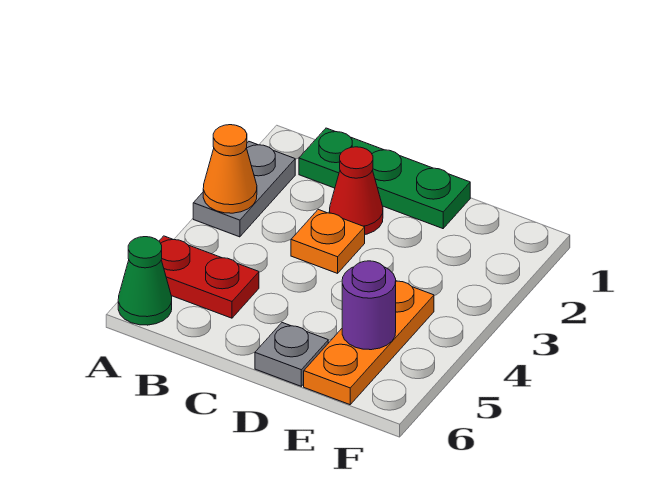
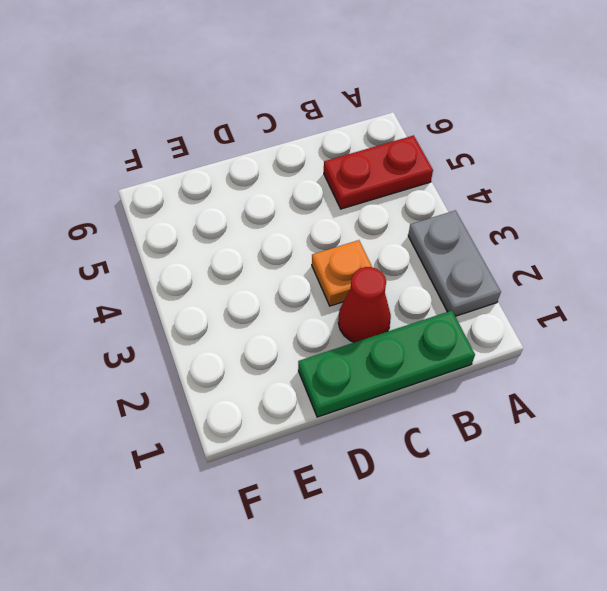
none -> green 1x1 cone [118,237,172,325]
none -> grey 1x1 plate [255,323,328,386]

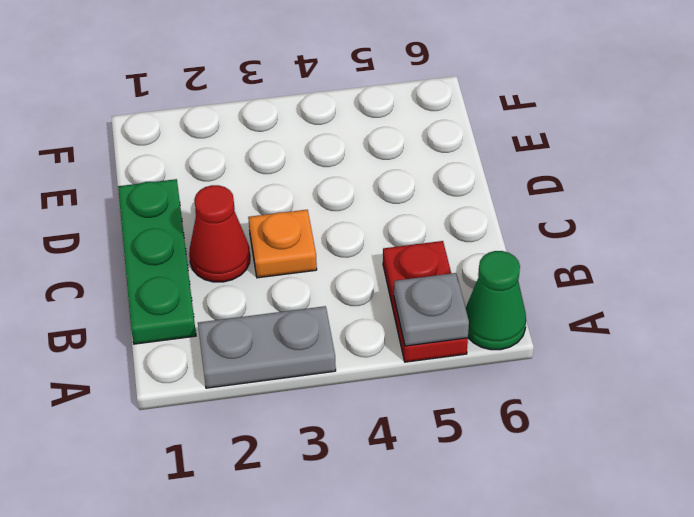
grey 1x1 plate [394,273,469,346] -> grey 1x1 plate moved to [255,323,328,386]
none -> orange 1x3 plate [304,281,434,405]
none -> orange 1x1 cone [203,125,257,213]

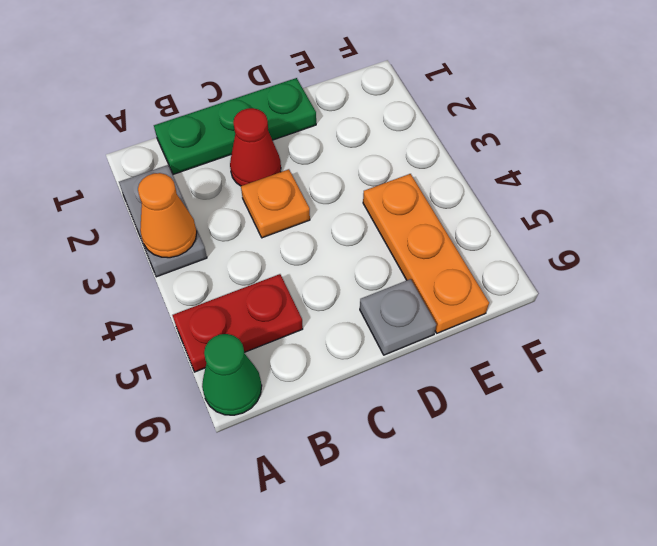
none -> purple 1x1 round brick [342,261,396,350]

